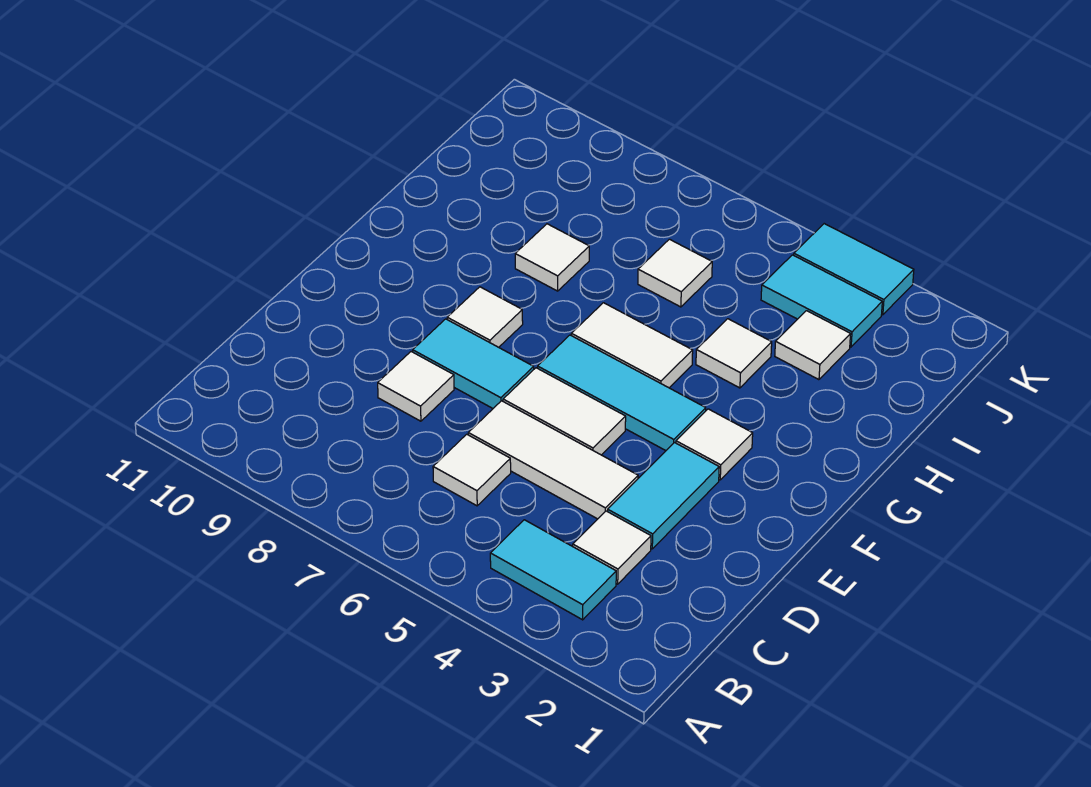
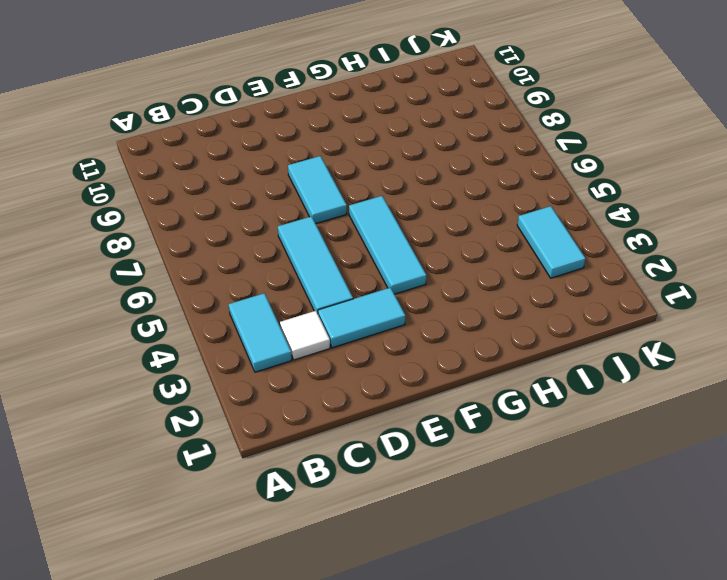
cyan 1x3 tile [278,216,353,313] -> white 1x3 tile [468,401,638,519]
none -> white 1x1 tile [433,434,511,506]
none -> white 1x1 tile [378,352,454,421]
none -> white 1x2 tile [503,368,626,455]

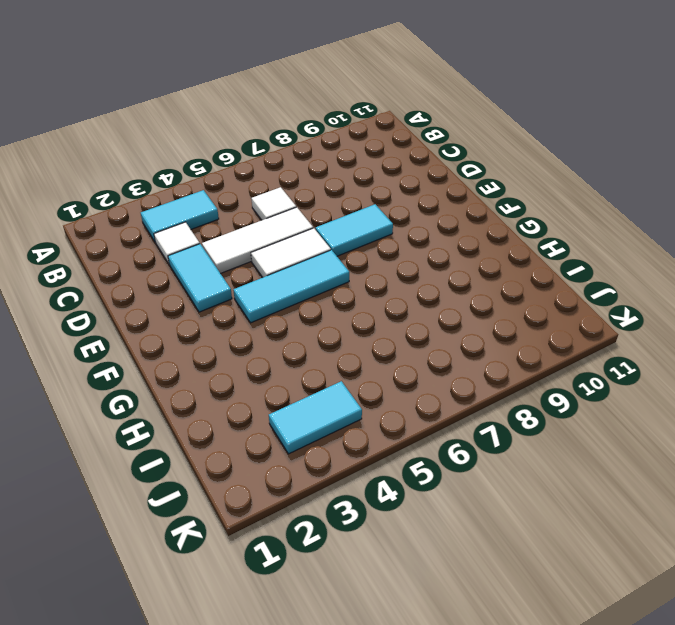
none -> white 1x1 tile [378,352,454,421]
none -> white 1x1 tile [676,409,753,480]
none -> white 1x1 tile [447,287,523,347]

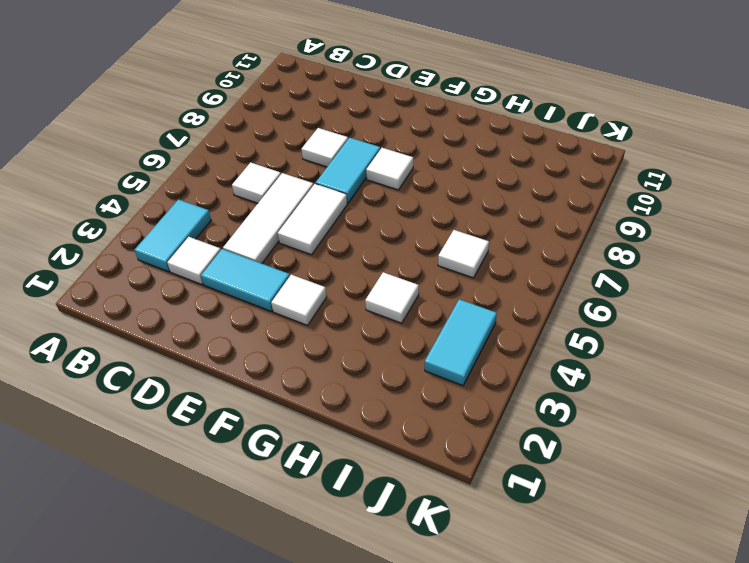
none -> cyan 1x3 tile [538,335,706,451]
none -> white 1x2 tile [571,303,693,388]
none -> white 1x1 tile [515,224,589,291]

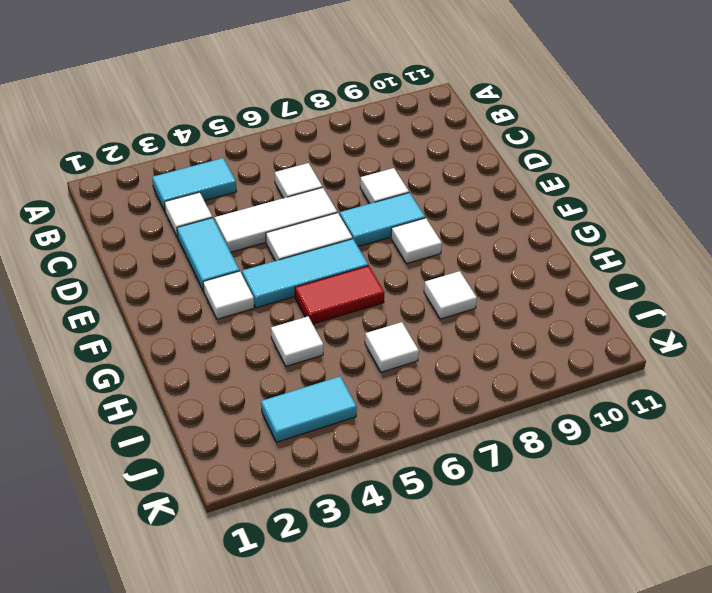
red 1x2 tile [295,266,385,324] -> white 1x2 tile [571,303,693,388]
none -> white 1x1 tile [775,311,851,380]
none -> cyan 1x2 tile [794,224,914,315]

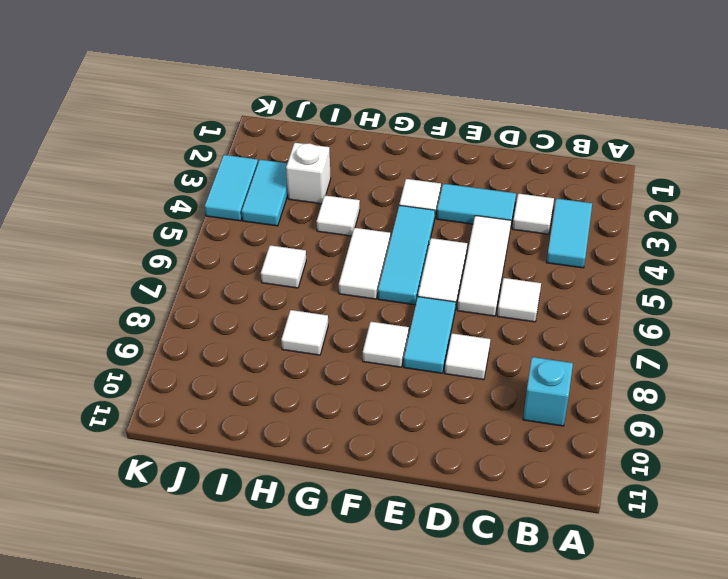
cyan 1x1 brick [523,357,573,426] -> none
white 1x1 brick [286,143,331,204] -> white 1x1 tile [775,311,851,380]

